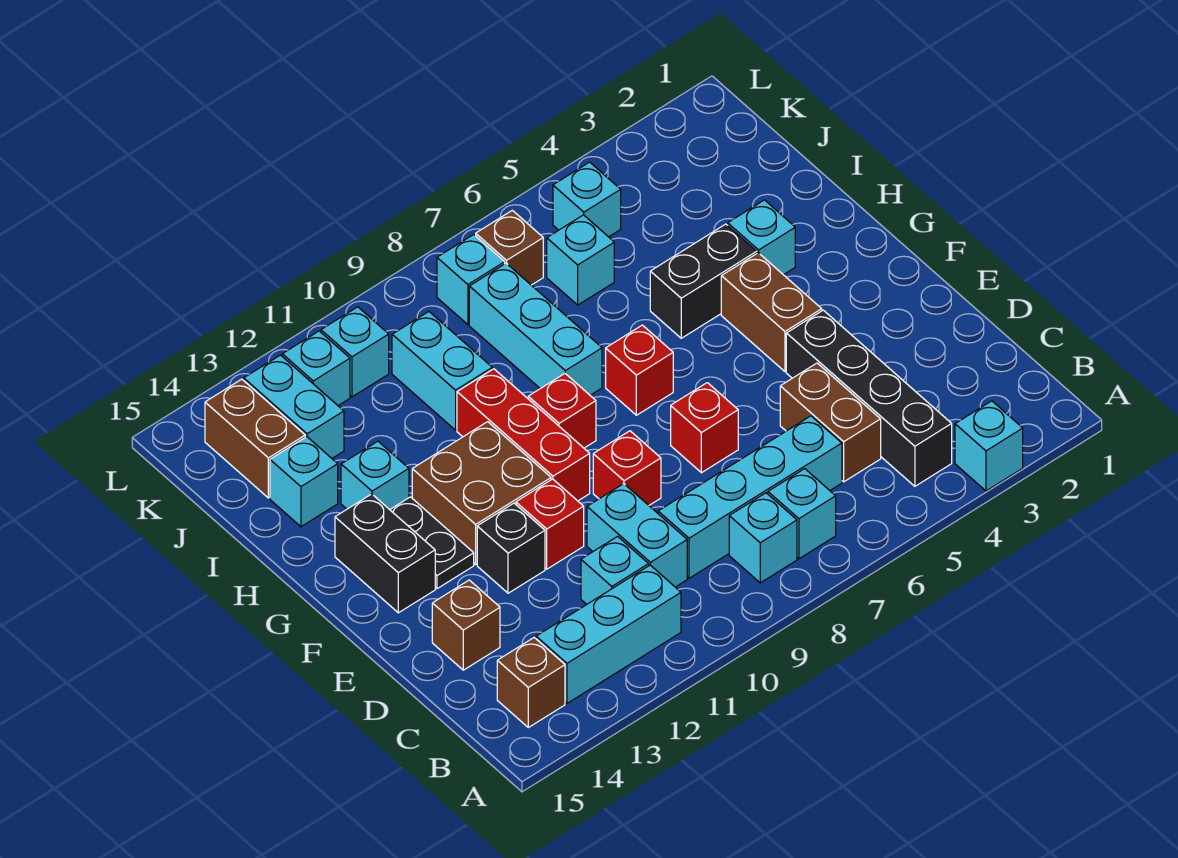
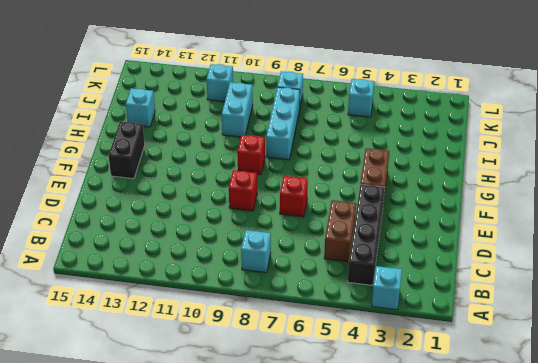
none -> cyan 1x1 brick [768,469,836,559]
none -> cyan 1x3 brick [536,565,681,703]
none -> brown 1x1 brick [497,638,565,727]
none -> cyan 1x4 brick [658,416,842,578]

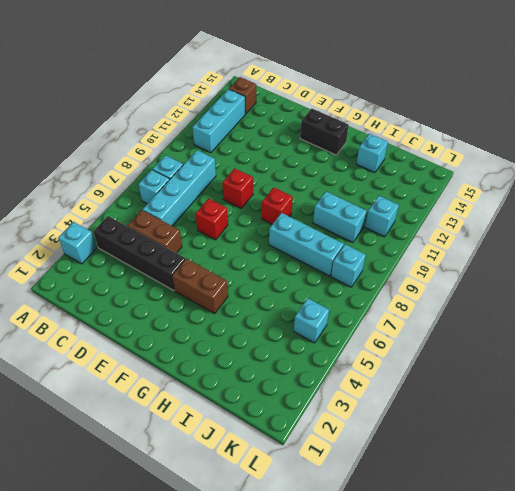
none -> cyan 1x2 brick [587,484,687,587]
none -> cyan 1x1 brick [581,536,649,604]
none -> brown 1x1 brick [432,580,500,670]
none -> red 1x1 brick [516,479,584,569]

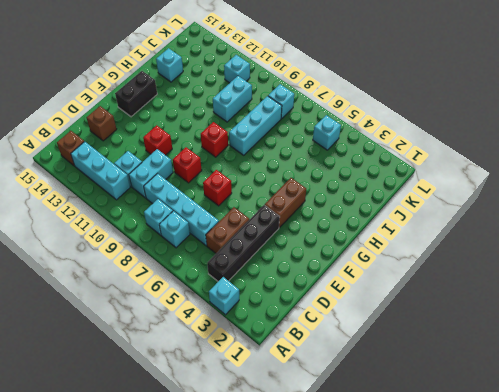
none -> black 1x1 brick [477,503,545,593]
none -> red 1x3 brick [457,369,590,501]
none -> brown 2x2 brick [412,422,551,564]
none -> black 1x2 plate [390,497,474,589]

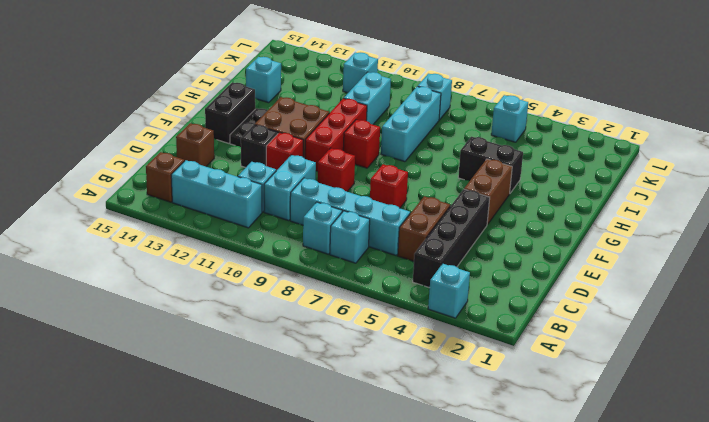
none -> red 1x1 brick [606,325,673,415]
none -> cyan 1x1 brick [728,200,795,275]
none -> cyan 1x1 brick [341,441,409,510]
none -> cyan 1x1 brick [547,215,614,305]

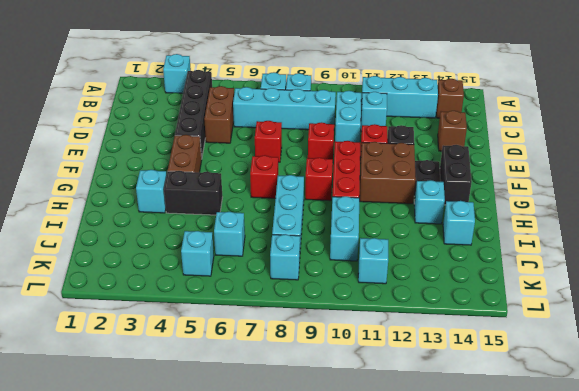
none -> cyan 1x2 brick [244,355,344,458]
none -> brown 1x2 brick [205,379,305,498]
none -> brown 1x1 brick [476,210,543,285]
none -> cyan 1x1 brick [282,331,350,406]

